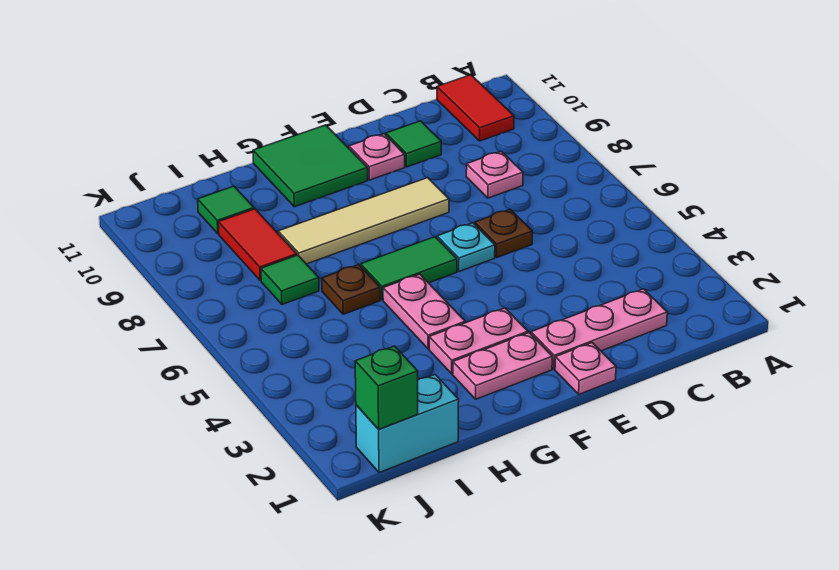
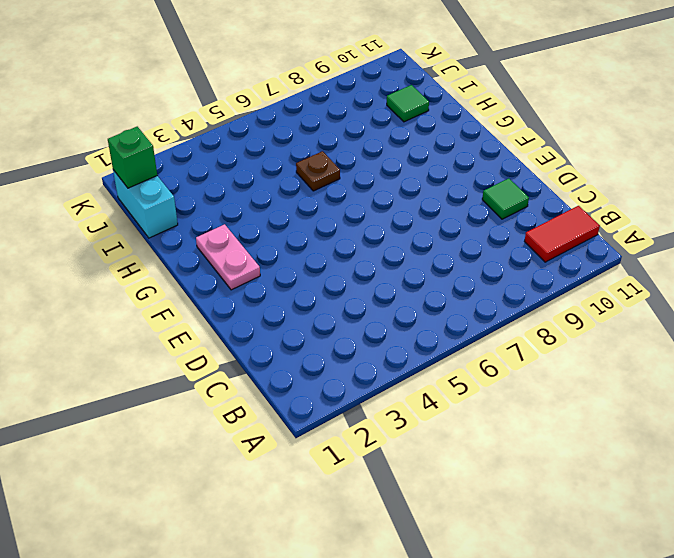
none -> pink 1x3 plate [531,289,667,369]
none -> pink 1x1 plate [466,151,523,198]
none -> brown 1x1 plate [475,209,532,257]

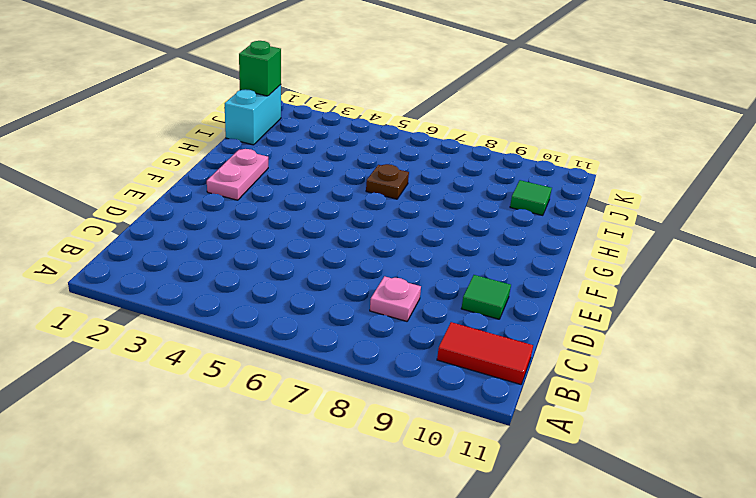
none -> pink 1x3 plate [531,289,667,369]
none -> brown 1x1 plate [475,209,532,257]
none -> pink 1x1 plate [555,343,616,394]

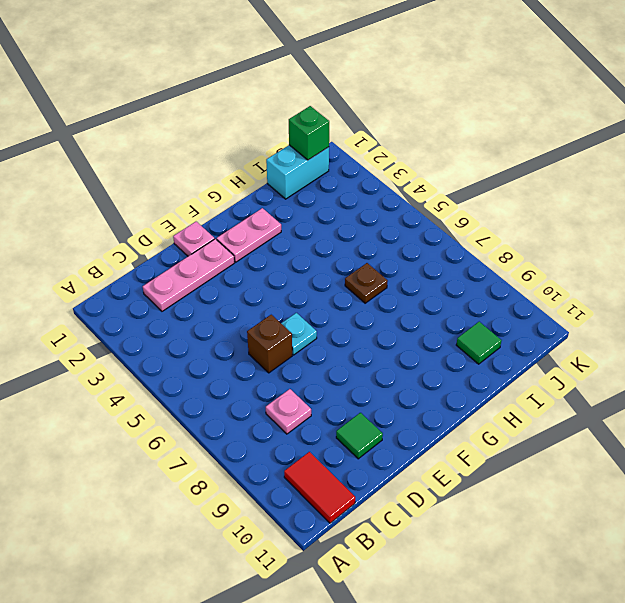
brown 1x1 brick [247,315,292,373] -> brown 1x1 plate [475,209,532,257]
none -> tan 1x4 tile [278,178,449,264]
none -> pink 1x1 plate [349,134,405,180]
none -> pink 1x2 plate [429,308,528,374]

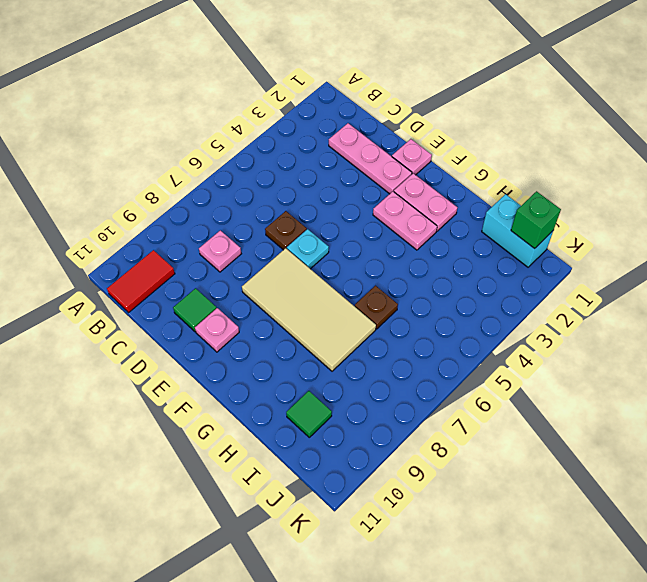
tan 2x4 tile [242,248,376,371] -> tan 1x4 tile [278,178,449,264]
none -> green 1x2 tile [361,237,457,300]
none -> green 2x2 tile [253,125,368,207]
none -> pink 1x2 plate [383,274,465,349]

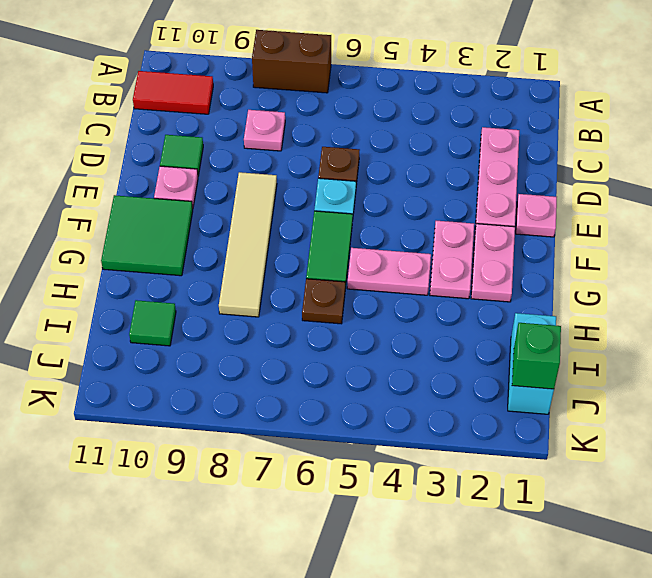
brown 1x2 brick [252,30,331,93] -> none
none -> green 1x1 tile [261,255,319,305]
none -> red 1x2 tile [218,209,297,281]

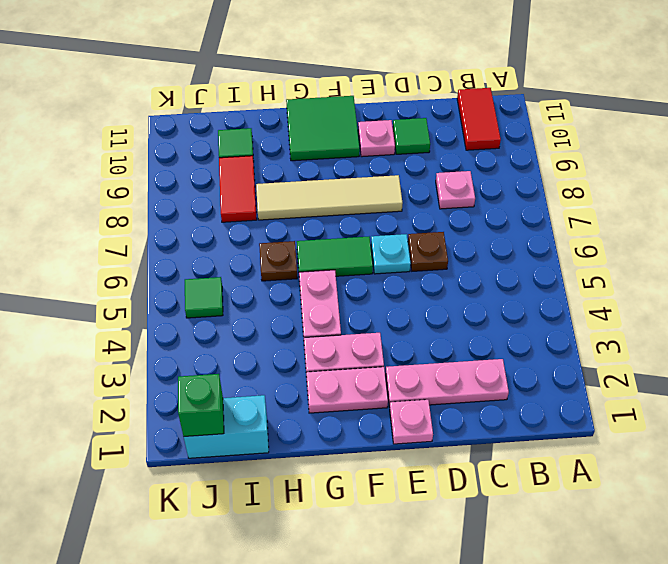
green 1x1 tile [185,277,223,318] -> green 1x1 tile moved to [261,255,319,305]

